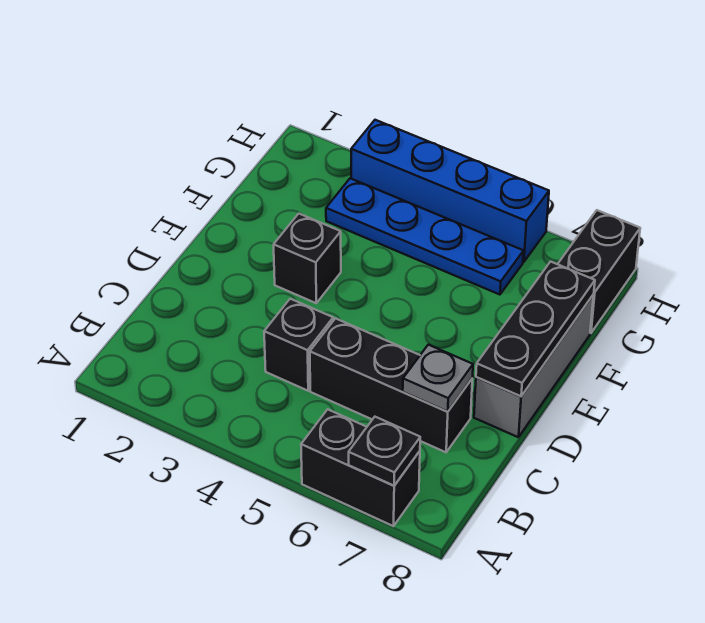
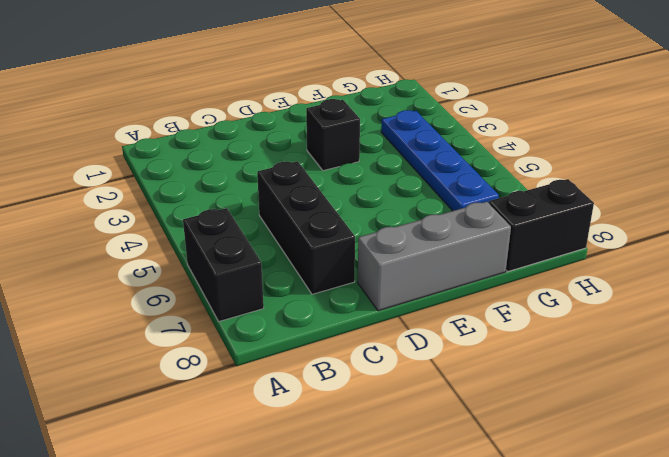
none -> black 1x1 brick [264,299,333,391]
none -> blue 1x4 brick [351,120,549,262]

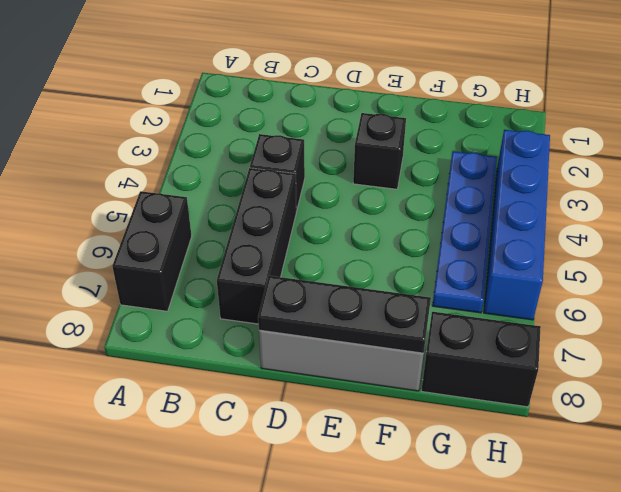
none -> black 1x1 plate [349,417,420,486]
none -> grey 1x1 plate [403,345,473,411]

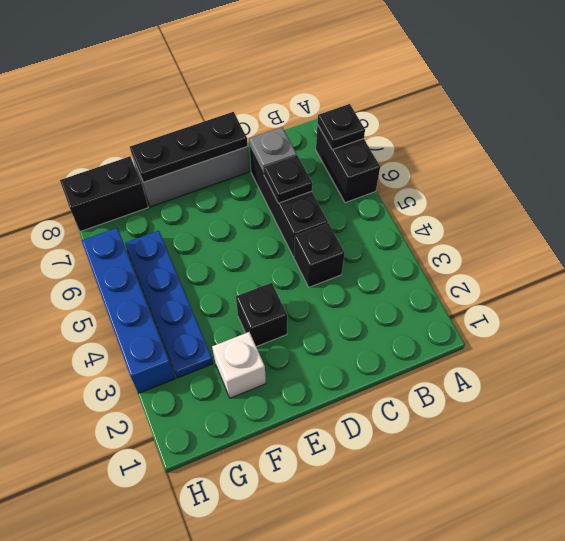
black 1x1 plate [264,155,312,203] -> none
white 1x1 brick [212,332,266,398] -> none

